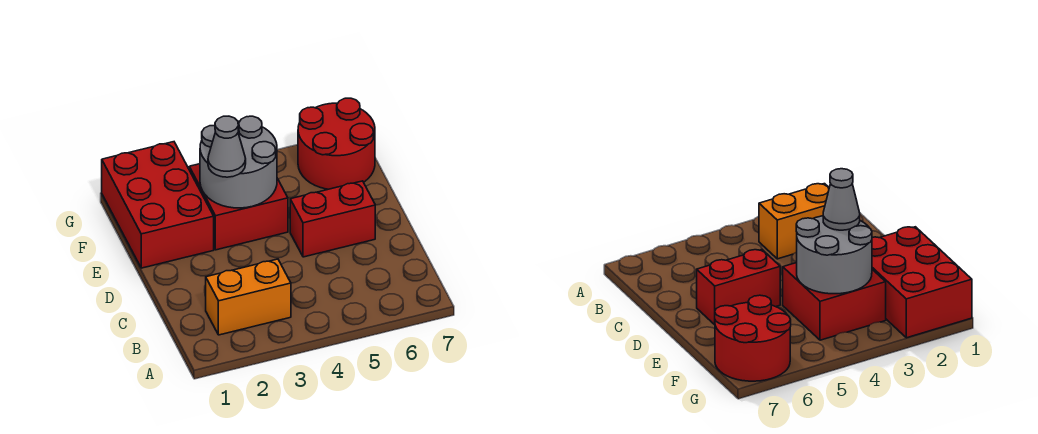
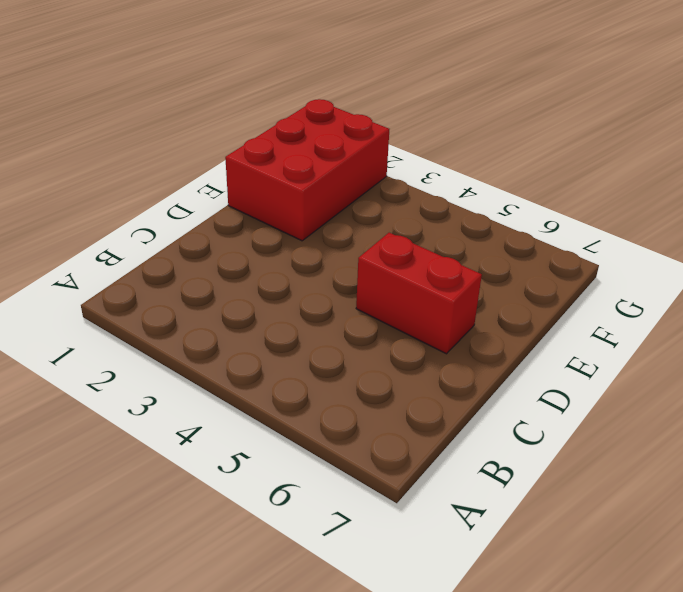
none -> orange 1x2 brick [206,259,291,335]
none -> red 2x2 brick [189,164,288,250]

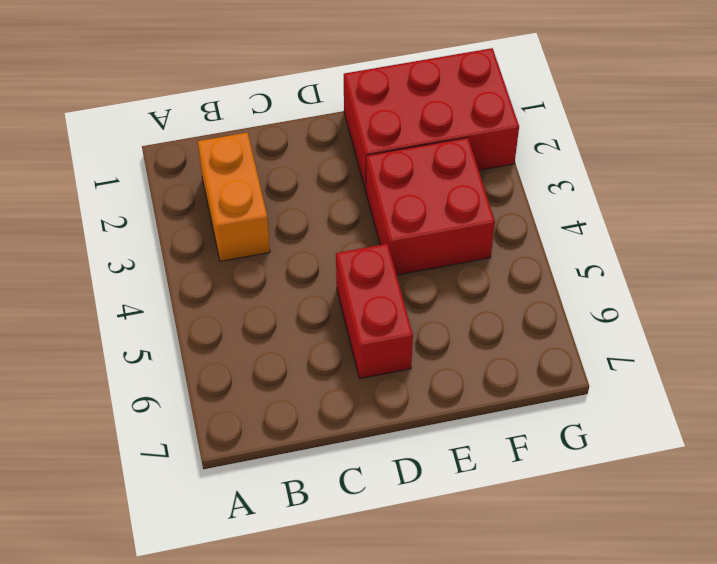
none -> red 2x2 round brick [298,98,375,189]
none -> grey 2x2 round brick [200,116,277,208]

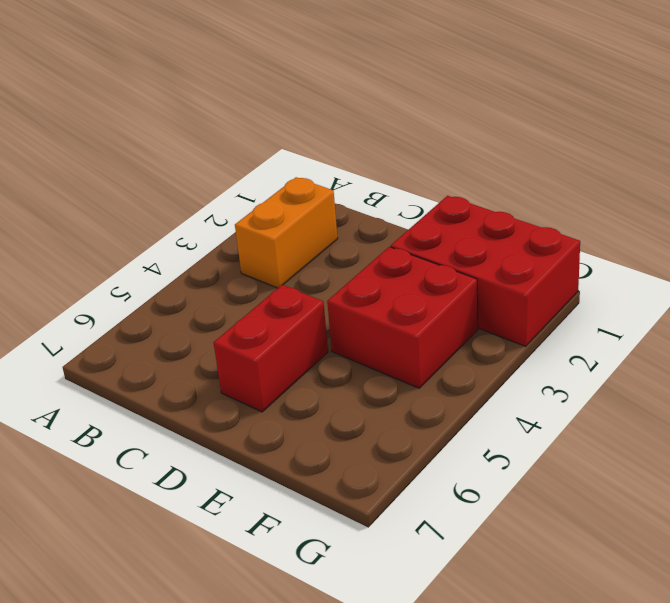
none -> red 2x2 round brick [298,98,375,189]
none -> grey 2x2 round brick [200,116,277,208]

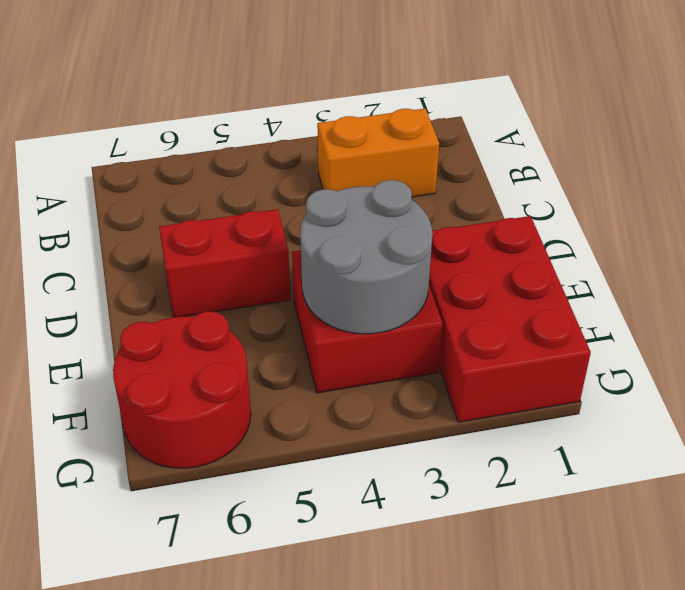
none -> grey 1x1 cone [208,116,246,177]

